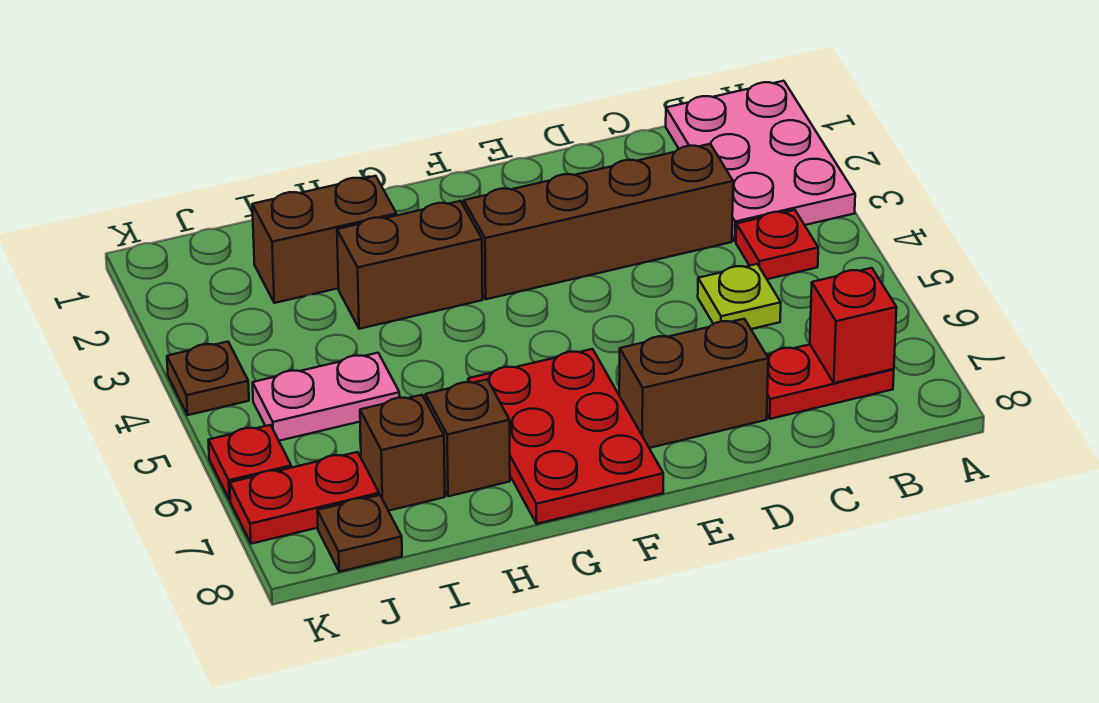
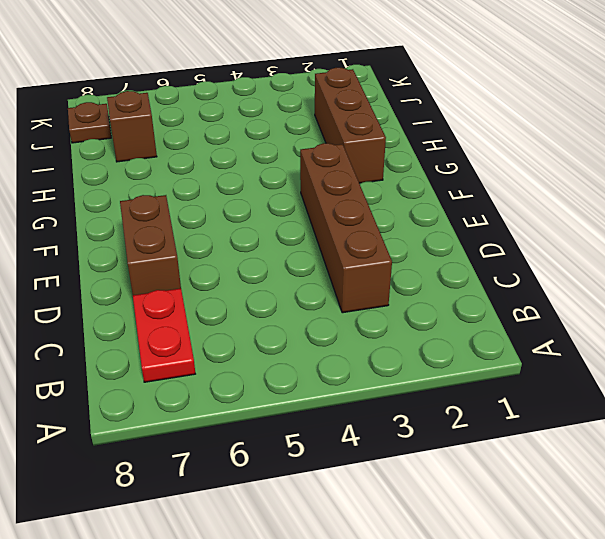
brown 1x3 brick [315,68,386,183] -> brown 1x2 brick [252,176,397,303]
none -> pink 2x3 plate [666,81,855,241]
none -> red 1x1 plate [736,210,818,279]
none -> lime 1x1 plate [698,264,781,329]

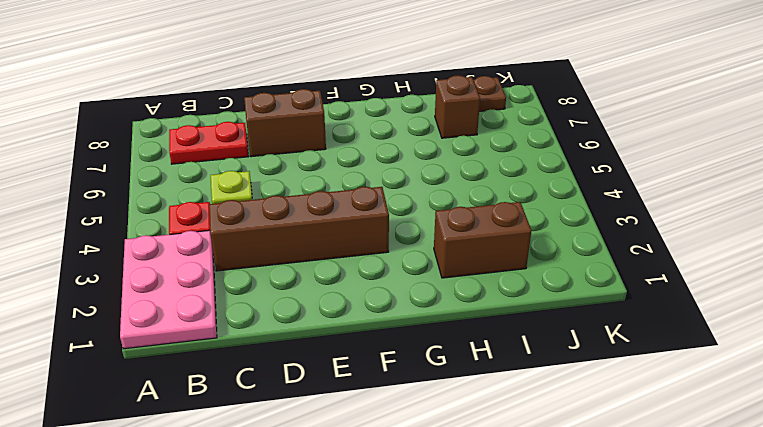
none -> red 2x3 plate [468,349,663,524]
none -> brown 1x2 brick [337,201,483,329]
none -> brown 1x1 brick [425,380,510,496]

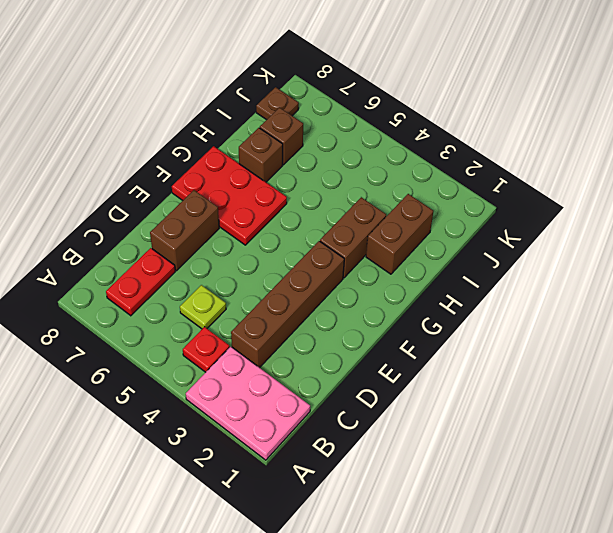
none -> pink 1x2 plate [253,353,400,441]
none -> red 1x2 plate [230,452,379,544]
none -> brown 1x1 plate [167,342,249,415]

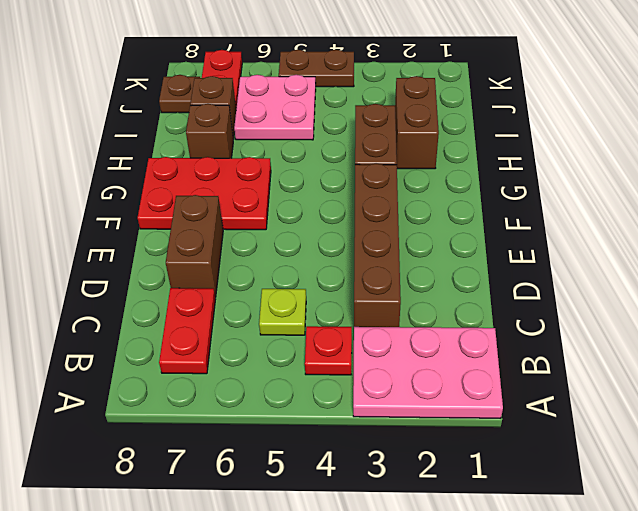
pink 2x2 plate [234,75,316,140] -> pink 1x2 plate [253,353,400,441]
brown 1x2 plate [279,50,354,87] -> brown 1x1 plate [167,342,249,415]
none -> red 1x1 plate [208,425,291,500]
none -> red 1x1 brick [810,268,897,383]

